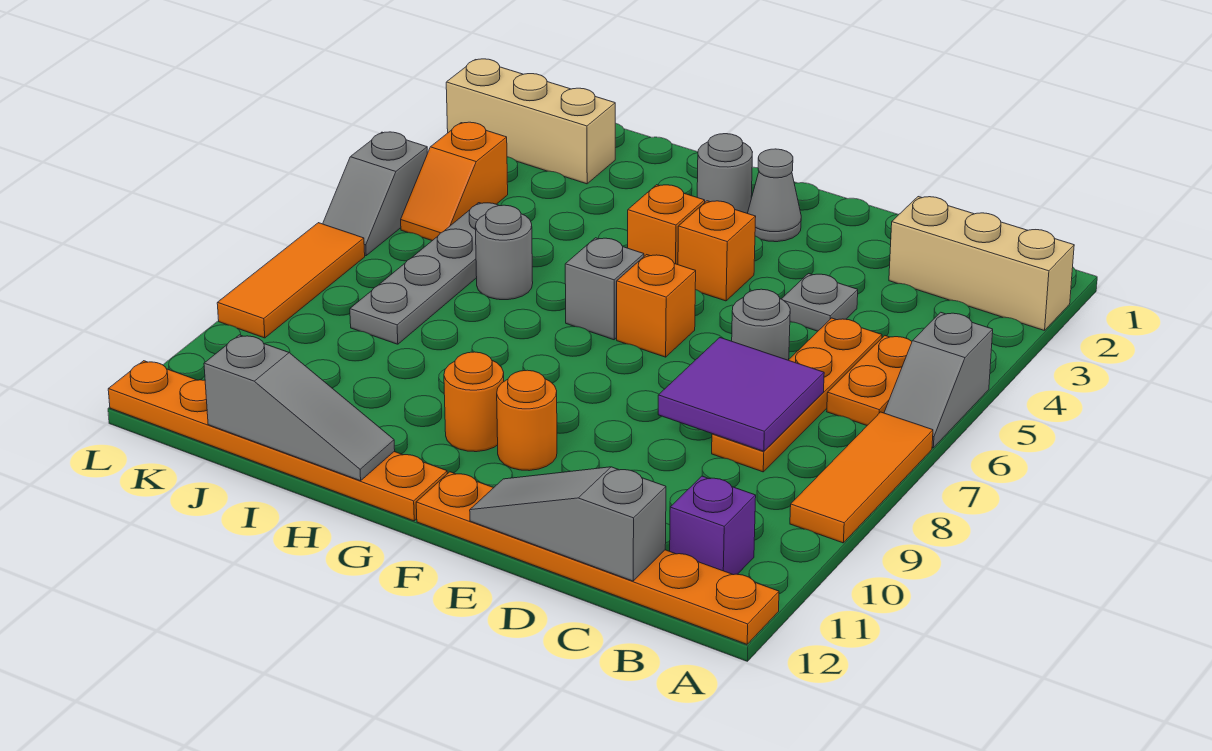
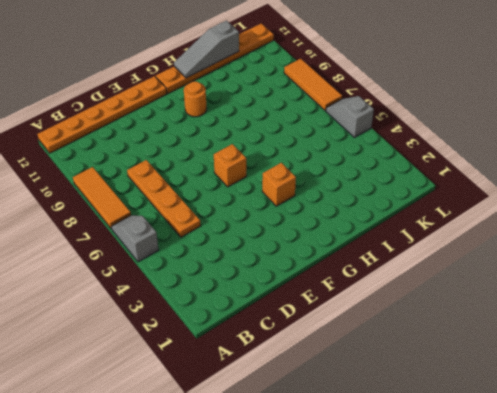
none -> tan 1x3 brick [889,197,1074,331]
none -> orange 1x2 plate [827,336,912,425]
none -> purple 1x1 brick [670,476,756,575]

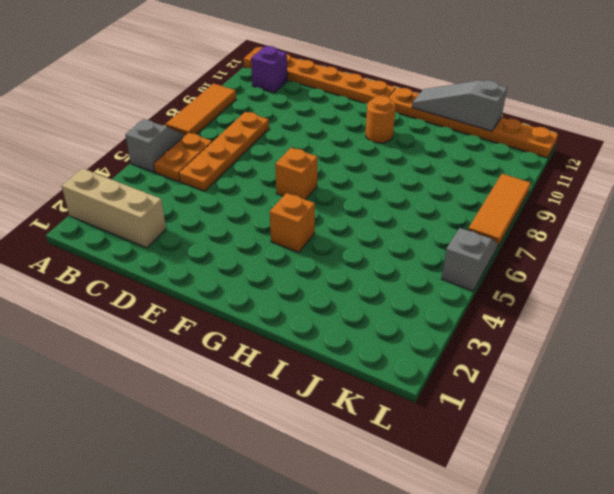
none -> grey 1x1 plate [782,274,858,331]
none -> grey 1x1 round brick [732,289,790,360]
none -> grey 1x1 cone [747,149,801,242]

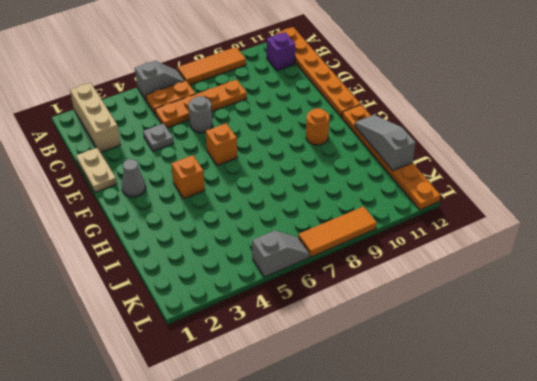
tan 1x2 plate [76,148,117,192] -> none
none -> orange 1x1 brick [678,201,756,301]
none -> orange 1x1 round brick [497,370,557,471]
none -> grey 1x1 round brick [697,134,752,213]

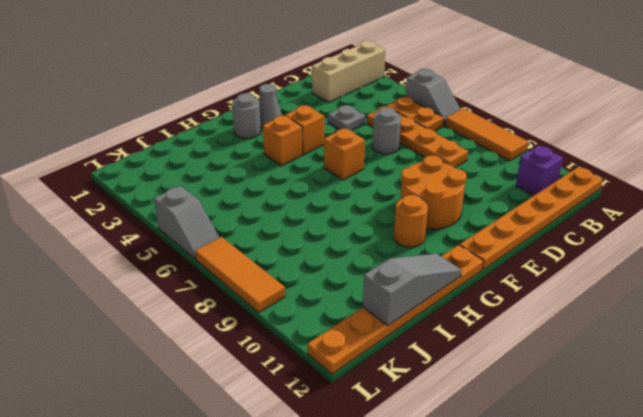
orange 2x2 round brick [401,155,467,229] -> orange 1x1 round brick [497,370,557,471]
none -> grey 1x1 brick [565,238,644,340]
none -> grey 1x1 round brick [475,205,533,300]
none -> tan 1x3 brick [446,59,615,184]

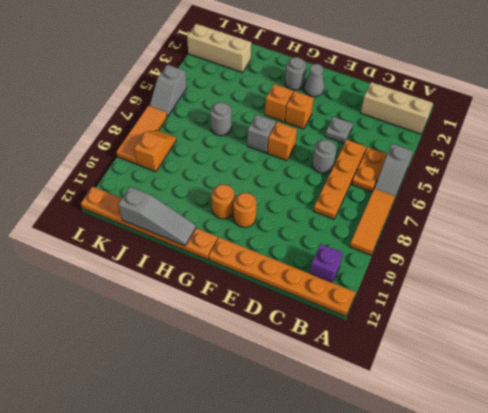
orange 1x2 slope [134,130,176,172] -> orange 1x2 slope turned to [401,122,508,241]
none -> grey 1x4 plate [350,203,499,344]
none -> purple 2x2 tile [658,338,824,451]
none -> grey 1x3 slope [470,467,666,581]

